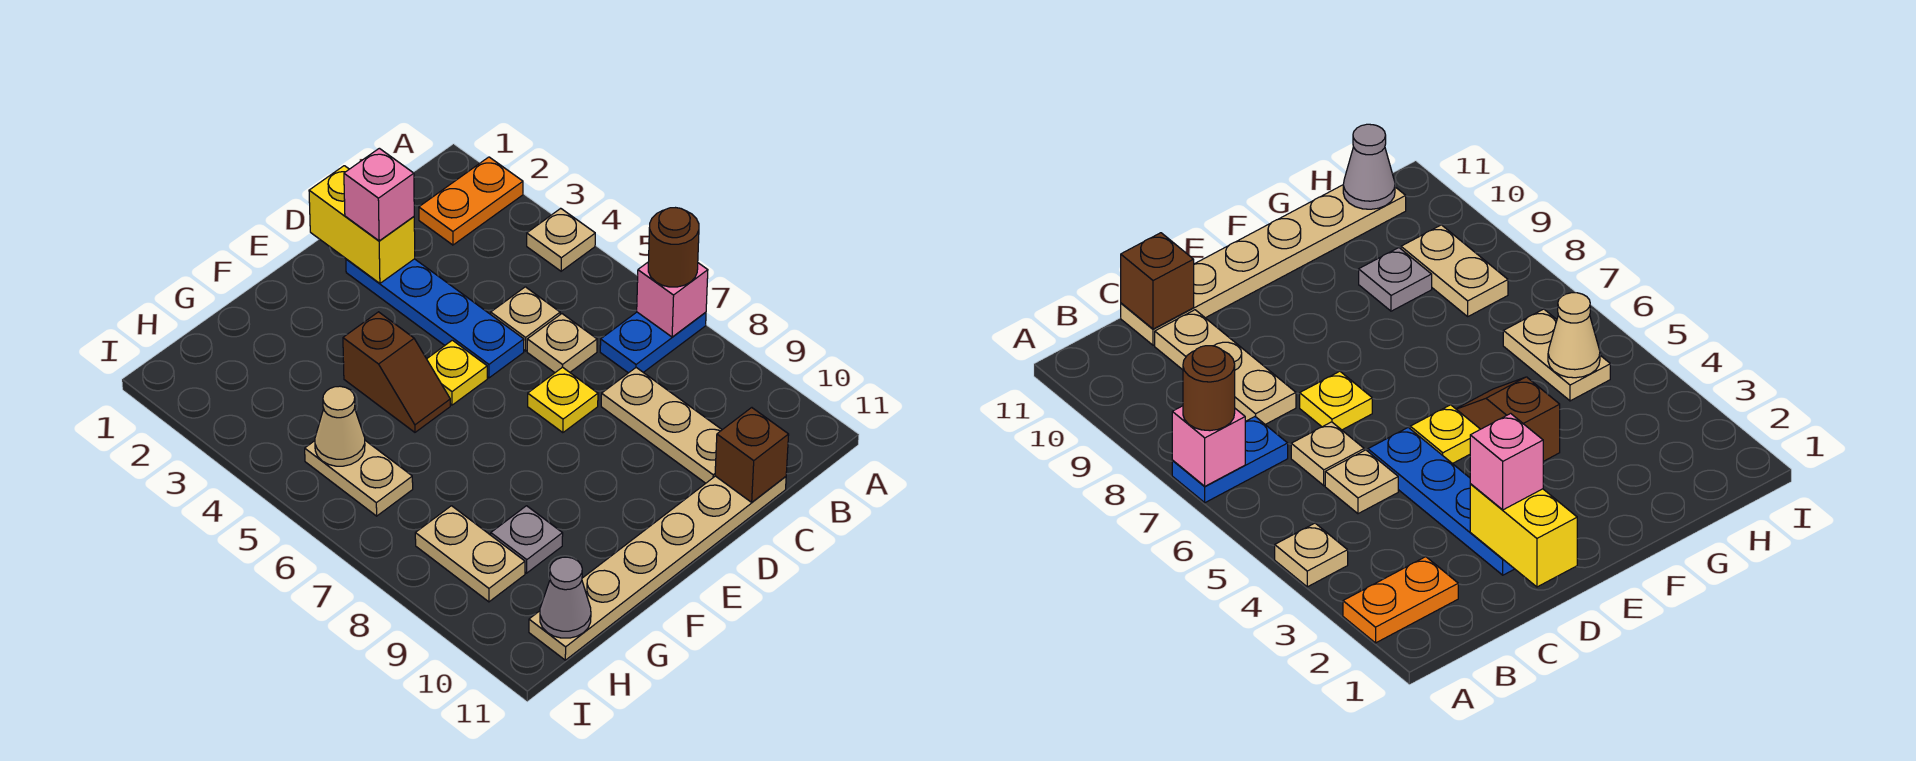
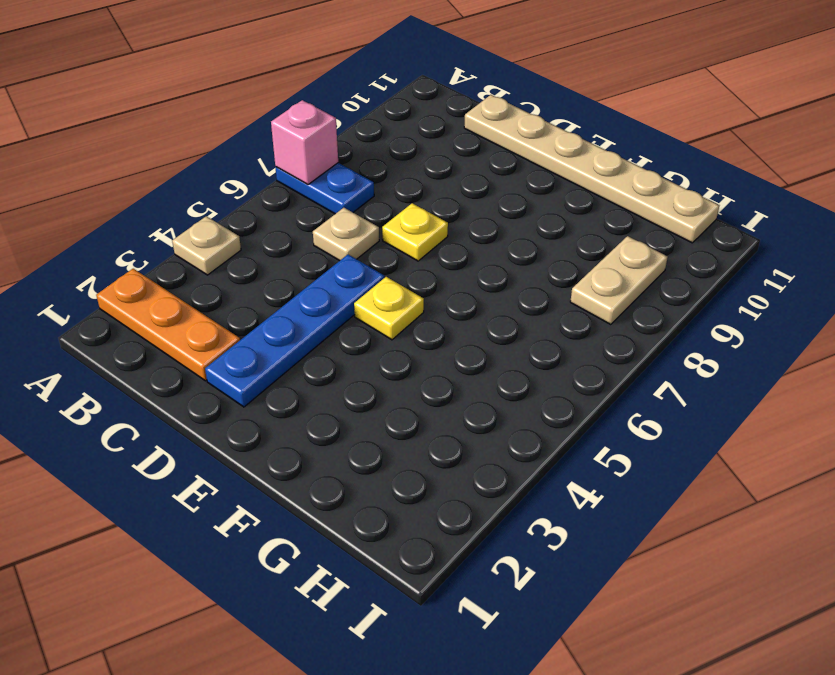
orange 1x3 plate [96,269,240,381] -> orange 1x2 plate [419,157,523,245]
none -> tan 1x1 plate [491,287,560,351]
none -> tan 1x3 plate [601,368,722,483]
none -> brown 1x2 slope [343,312,450,432]

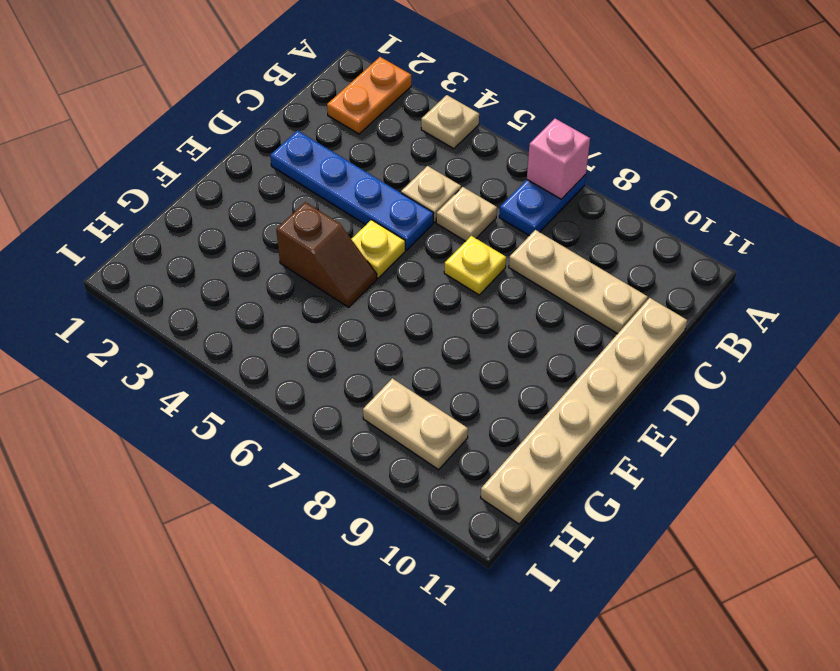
none -> grey 1x1 plate [491,506,563,573]
none -> tan 1x2 plate [305,441,413,516]
none -> brown 1x1 brick [715,408,789,502]

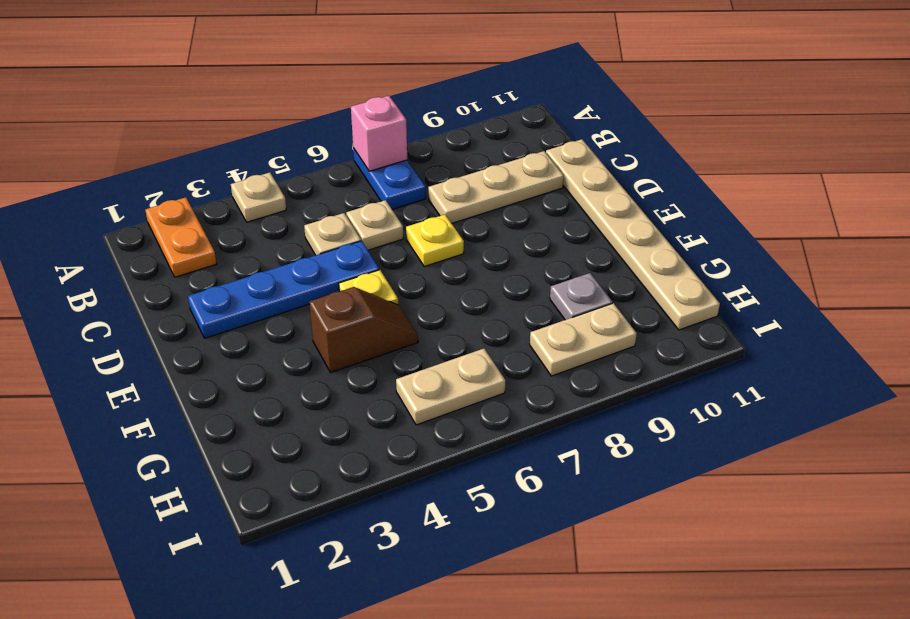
none -> brown 1x1 brick [715,408,789,502]
none -> yellow 1x2 brick [309,166,415,283]
none -> tan 1x1 cone [315,386,365,466]

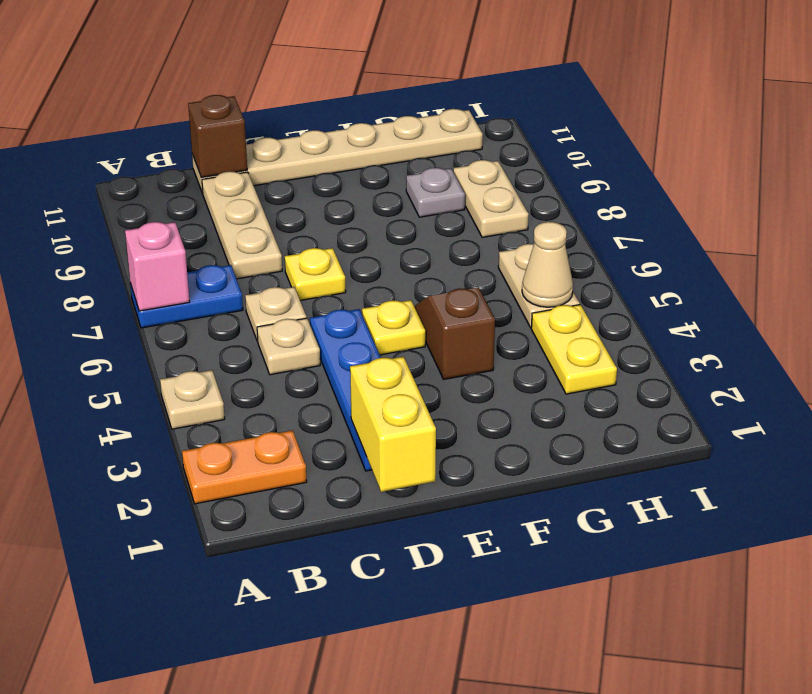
yellow 1x2 plate [531,305,617,394] -> none
none -> grey 1x1 cone [540,557,591,638]
none -> brown 1x1 round brick [648,208,699,287]
none -> pink 1x1 brick [344,148,414,241]

